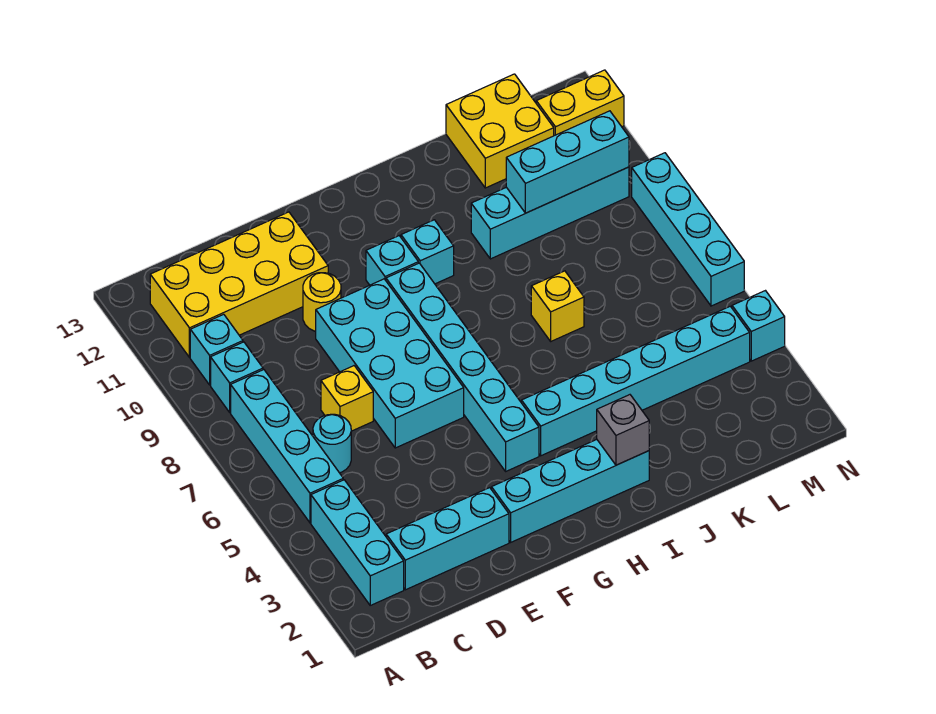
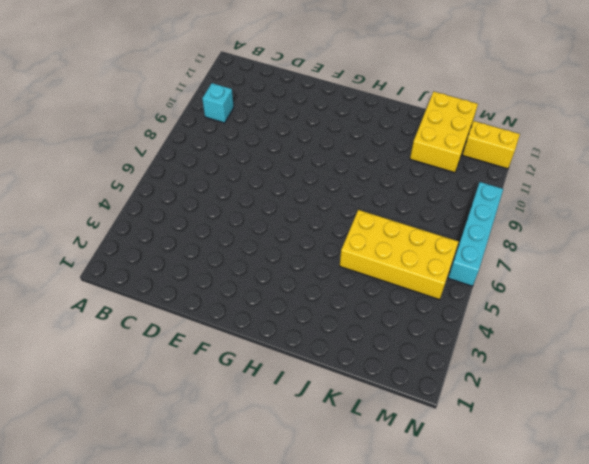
yellow 2x4 brick [340,210,459,300] -> yellow 2x4 brick moved to [150,212,328,358]
yellow 2x3 brick [410,91,478,173] -> yellow 2x2 brick [446,74,554,188]
none -> cyan 1x3 brick [311,480,404,605]
none -> cyan 1x4 brick [231,370,343,523]
none -> cyan 1x1 brick [211,342,263,412]

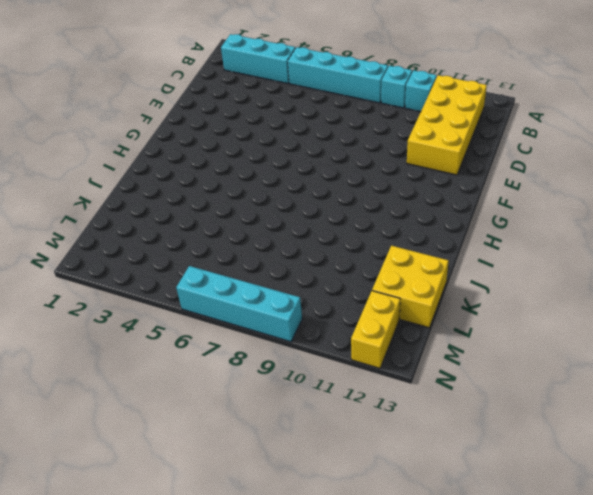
none -> cyan 1x3 brick [386,488,509,590]
none -> cyan 1x1 round brick [313,414,351,473]
none -> yellow 1x1 brick [321,366,373,431]

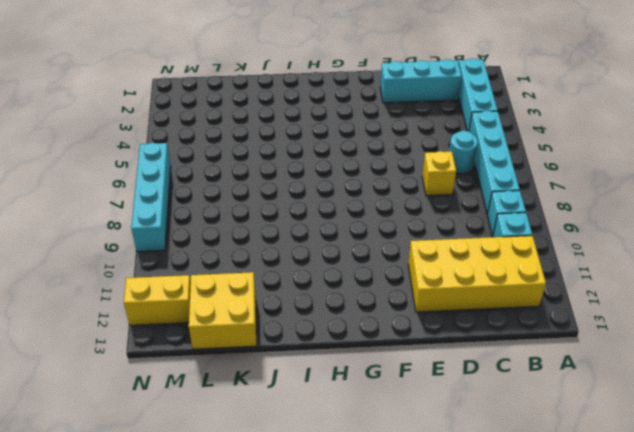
none -> cyan 2x4 brick [316,279,464,448]
none -> yellow 1x1 round brick [303,273,341,331]
none -> cyan 1x4 brick [492,440,649,542]

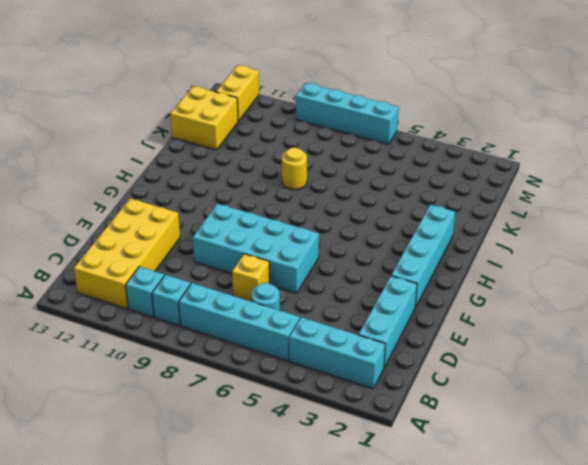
yellow 1x1 round brick [282,148,307,190] -> yellow 1x1 round brick moved to [303,273,341,331]
none -> cyan 1x6 brick [386,263,539,471]
none -> cyan 1x1 brick [366,236,418,285]
none -> cyan 1x6 brick [522,306,750,456]

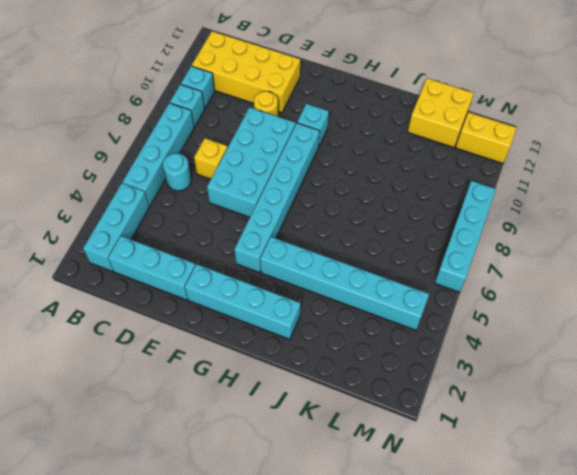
none -> cyan 1x1 brick [401,220,454,284]
none -> yellow 1x1 brick [531,271,584,341]
none -> cyan 1x4 brick [471,167,629,259]

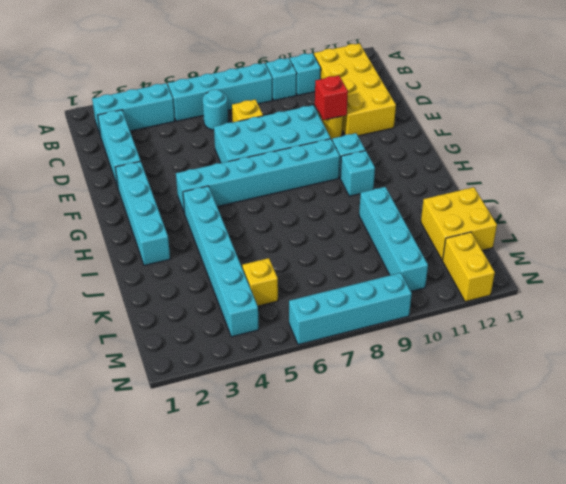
red 1x1 brick [315,76,348,120] -> none
yellow 1x1 brick [242,258,278,306] -> yellow 1x1 brick moved to [531,271,584,341]
none -> cyan 1x1 brick [732,291,785,361]
none -> grey 1x1 brick [597,395,649,465]
none -> cyan 1x3 brick [506,111,629,213]

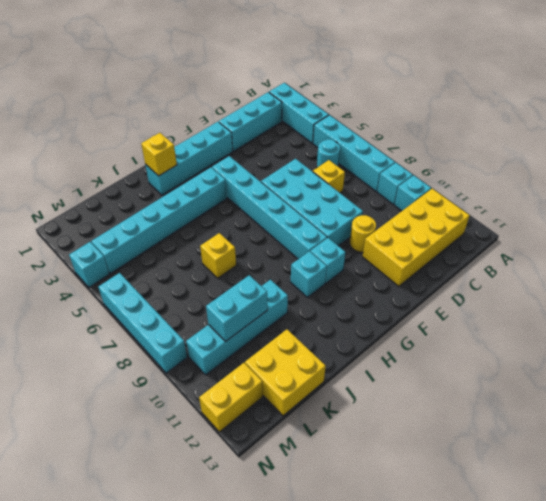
yellow 1x1 brick [141,133,177,176] -> grey 1x1 brick [597,395,649,465]
cyan 1x2 brick [206,275,267,341] -> cyan 1x3 brick [506,111,629,213]

